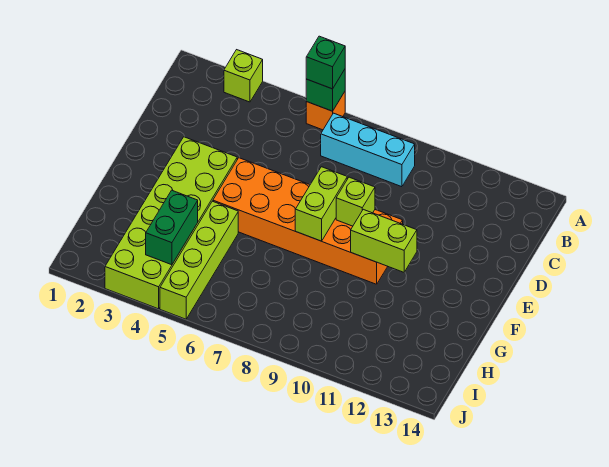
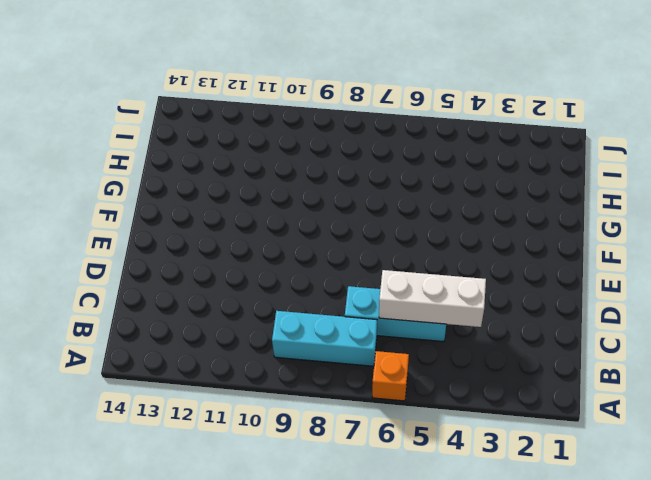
white 1x3 brick [379,270,486,327] -> none
cyan 1x3 brick [345,286,446,342] -> none
none -> lime 1x1 brick [224,50,263,102]
none -> lime 2x6 brick [105,137,237,309]
none -> orange 2x6 brick [213,158,403,284]

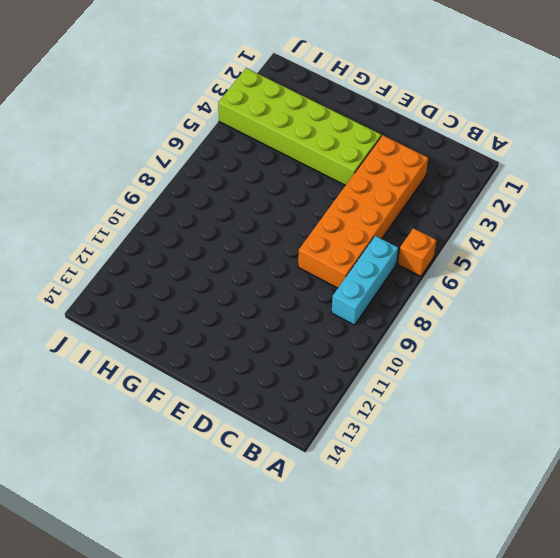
orange 2x6 brick [298,135,428,288] -> orange 2x6 brick moved to [213,158,403,284]
none -> lime 1x1 brick [224,50,263,102]
none -> lime 1x4 brick [160,201,238,319]
none -> green 1x1 brick [306,69,345,111]

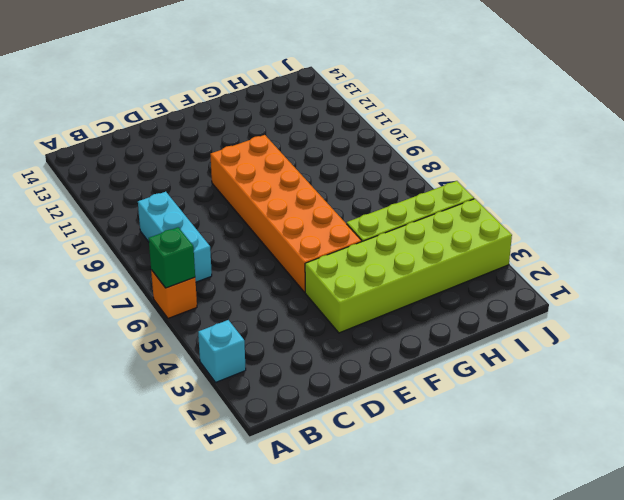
cyan 1x1 brick [198,320,246,382] -> lime 1x1 brick [224,50,263,102]
none -> lime 1x2 brick [295,167,347,241]
none -> lime 1x1 brick [336,177,375,226]
none -> lime 1x2 brick [351,209,417,272]

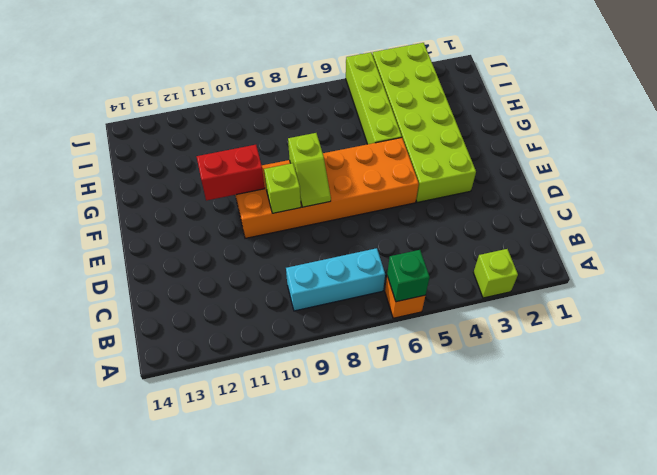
lime 1x2 slope [288,133,331,207] -> lime 1x2 brick [295,167,347,241]
red 1x2 brick [197,145,265,201] -> lime 1x2 brick [351,209,417,272]
none -> green 1x2 brick [146,190,198,265]
none -> green 1x1 brick [306,36,345,89]

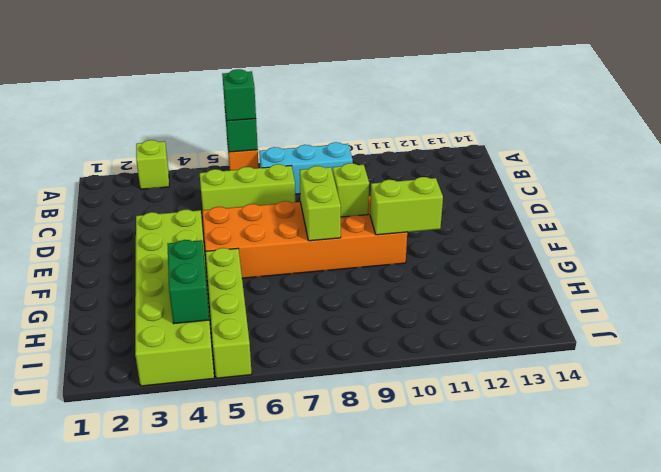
lime 1x3 brick [200,164,295,210] -> none

